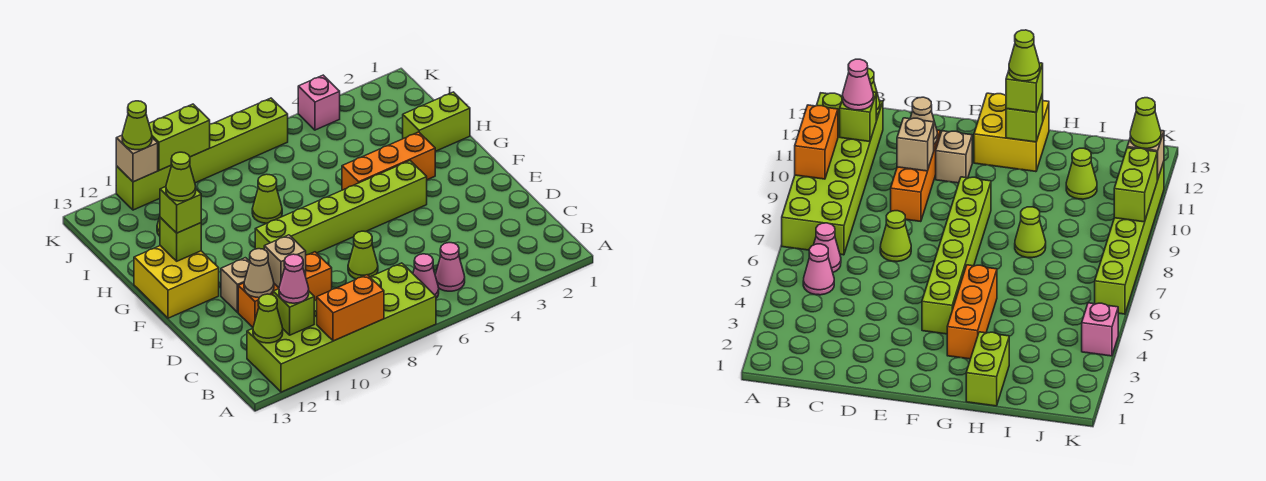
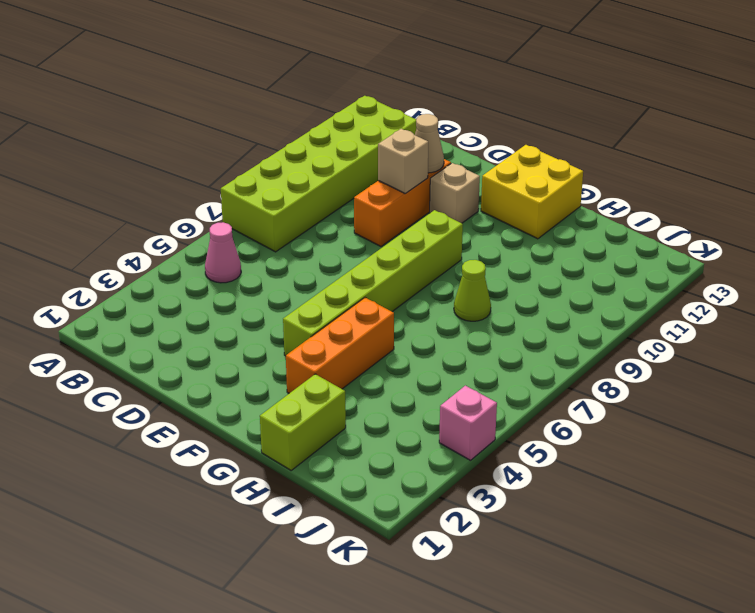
none -> pink 1x1 cone [413,254,439,298]
none -> lime 1x1 cone [348,231,378,279]
none -> lime 1x1 cone [1066,148,1097,199]

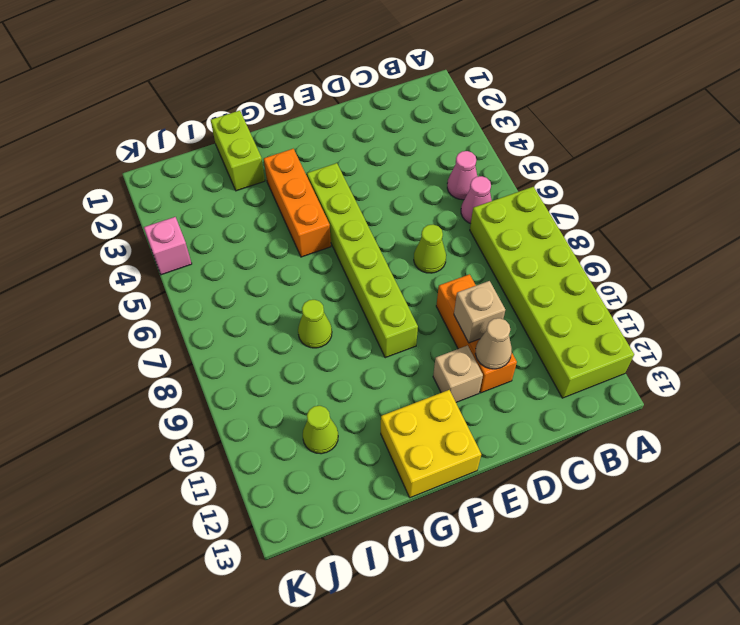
none -> lime 1x6 brick [116,98,288,210]
none -> orange 1x2 brick [317,275,384,341]
none -> lime 1x1 brick [273,289,314,335]

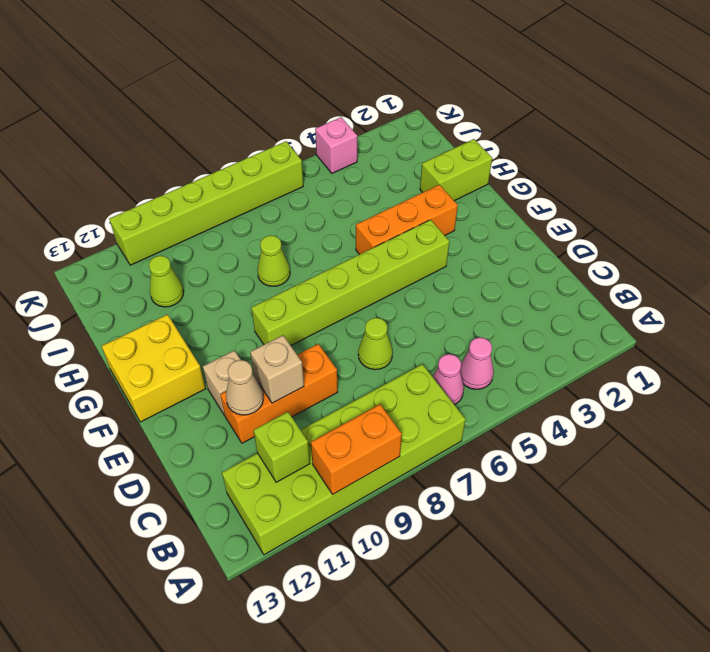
none -> lime 1x1 cone [253,294,283,343]
none -> lime 1x1 brick [160,218,201,261]
none -> lime 1x2 brick [149,104,210,170]

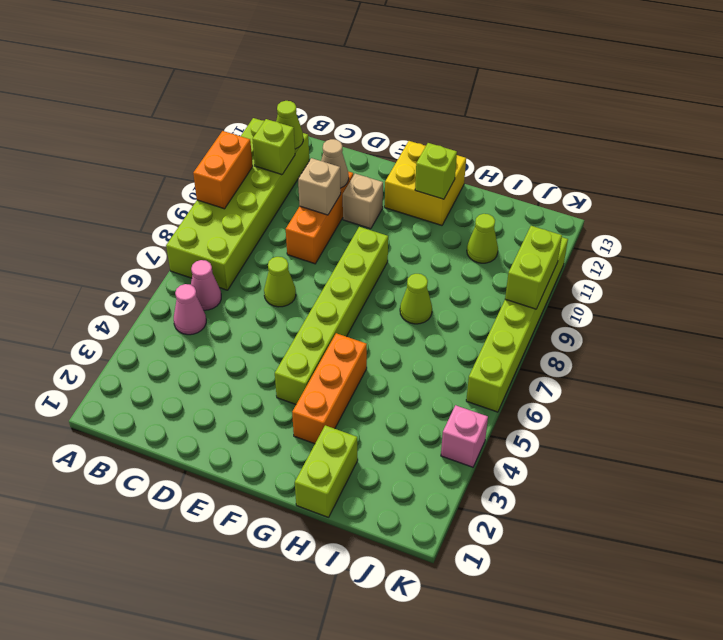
none -> tan 1x1 brick [116,135,158,182]
none -> pink 1x1 cone [279,254,309,303]
none -> lime 1x1 brick [160,187,201,233]

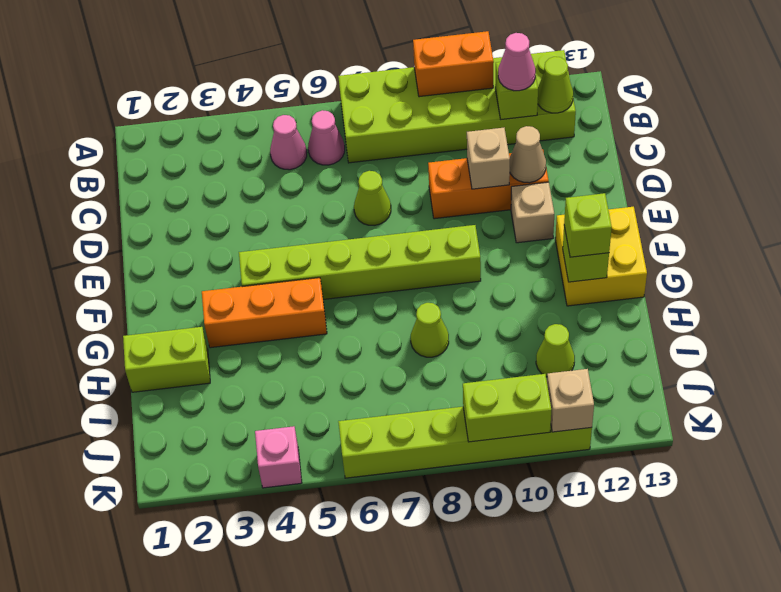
none -> lime 1x1 cone [122,101,152,150]
none -> lime 1x1 cone [166,152,196,201]

